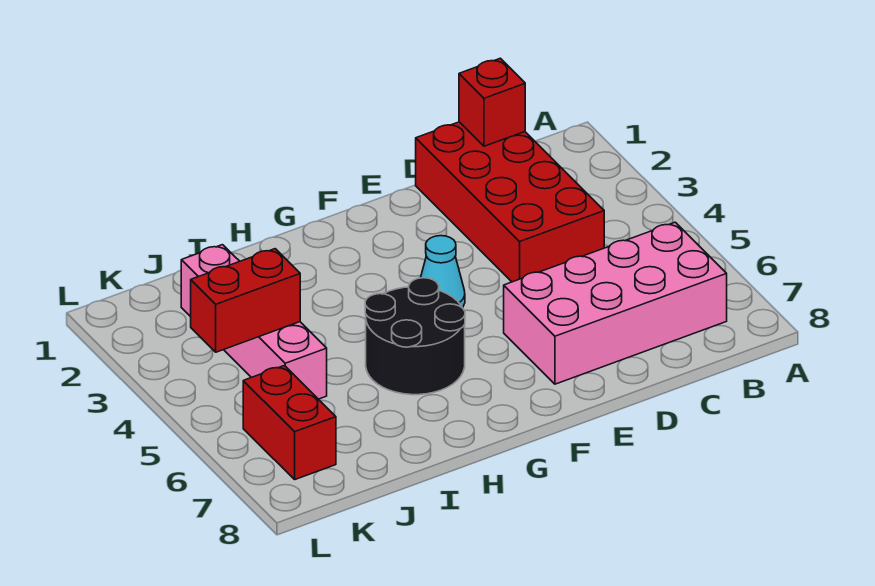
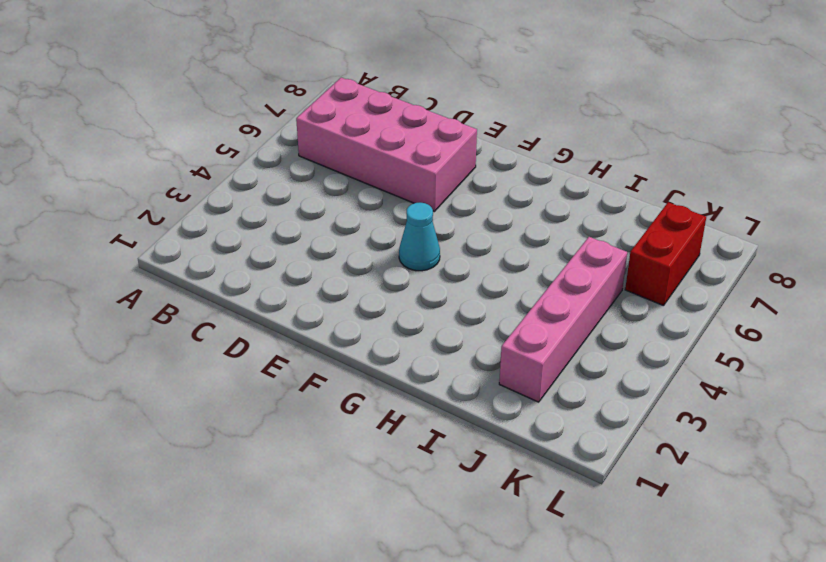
none -> red 2x4 brick [416,122,604,282]
none -> black 2x2 round brick [365,278,465,395]

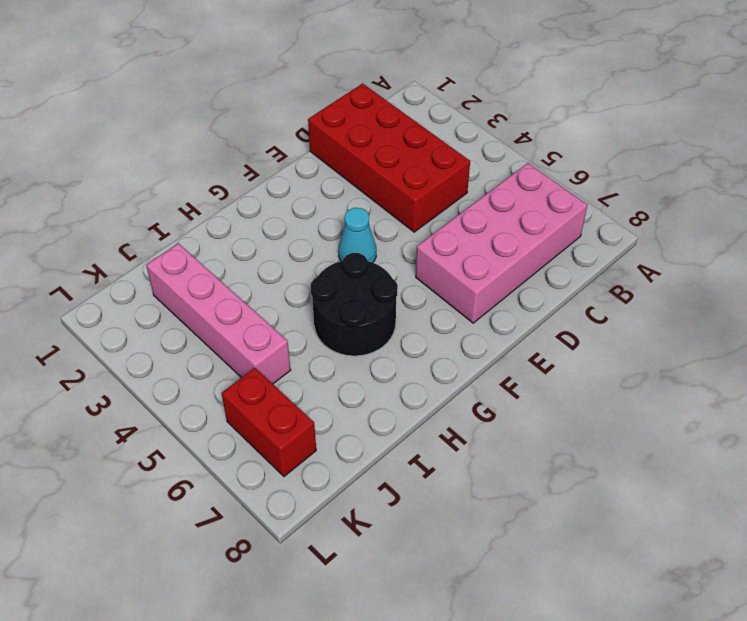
none -> red 1x1 brick [459,58,525,146]
none -> red 1x2 brick [191,249,300,352]

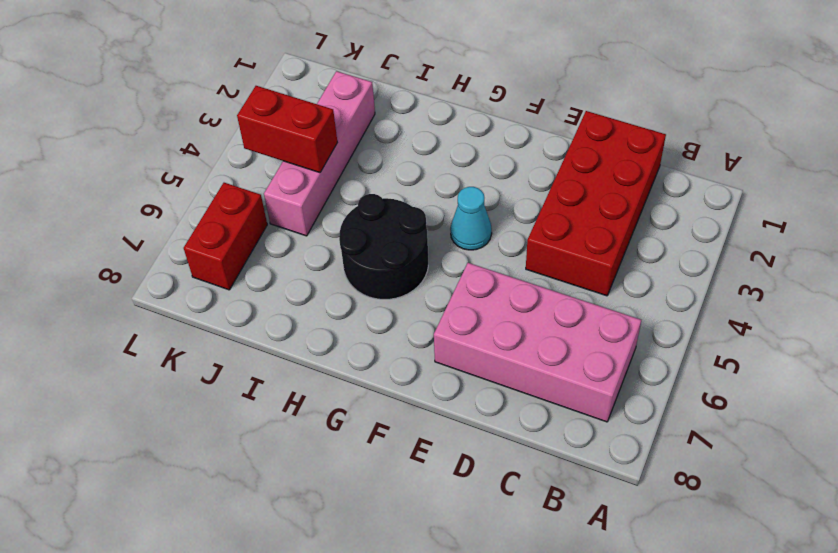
none -> red 1x1 brick [459,58,525,146]

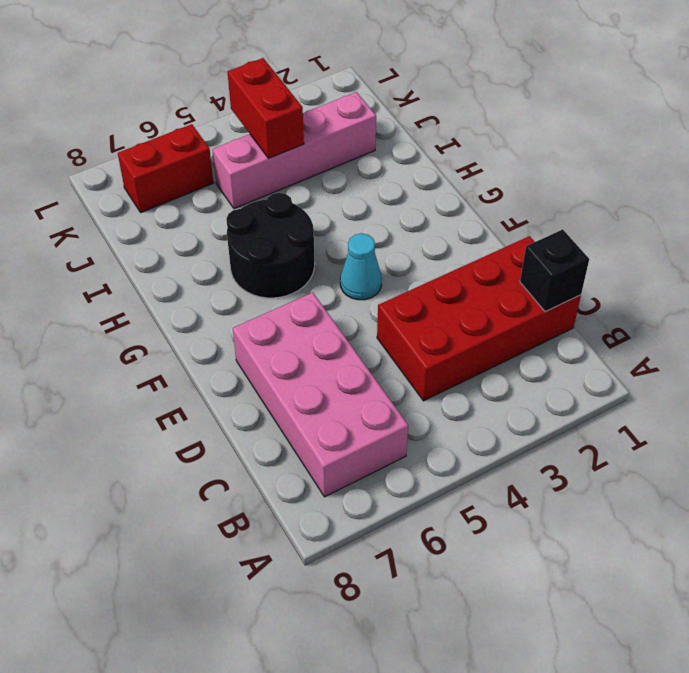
black 1x1 brick [520,229,589,312] -> red 1x1 brick [459,58,525,146]

